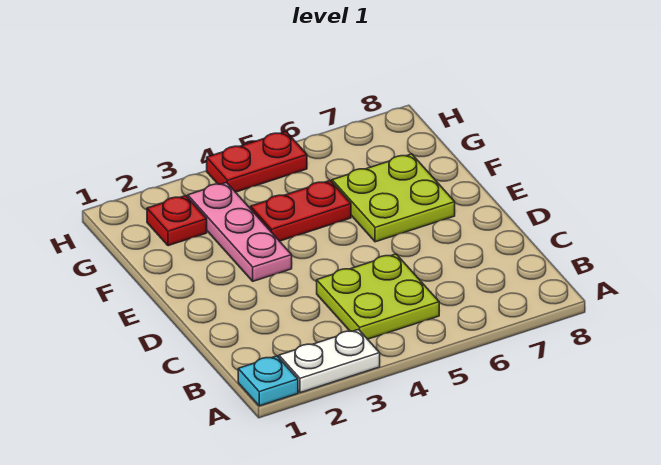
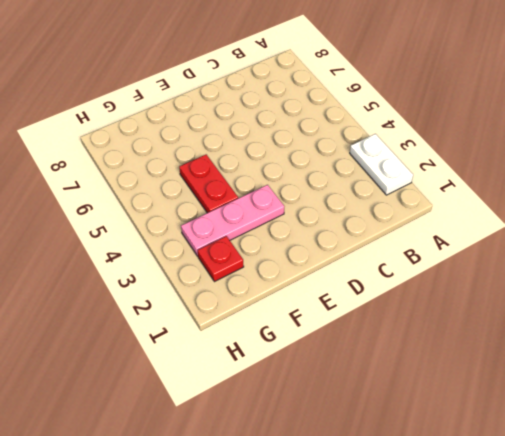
none -> cyan 1x1 plate [238,356,298,406]
none -> lime 2x2 plate [317,254,439,339]

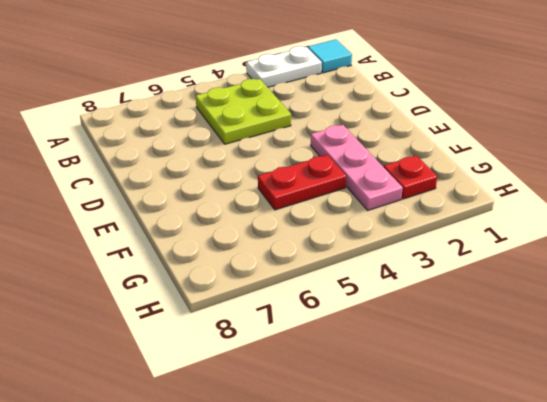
cyan 1x1 tile [308,39,352,73] -> cyan 1x1 plate [238,356,298,406]
none -> lime 2x2 plate [332,154,455,242]
none -> red 1x2 plate [207,132,307,192]

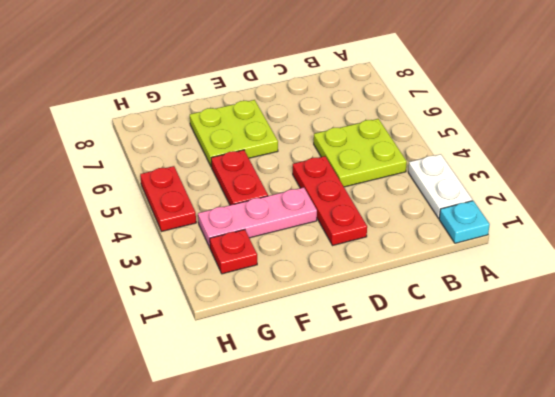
red 1x3 plate [293,156,367,246] -> none

